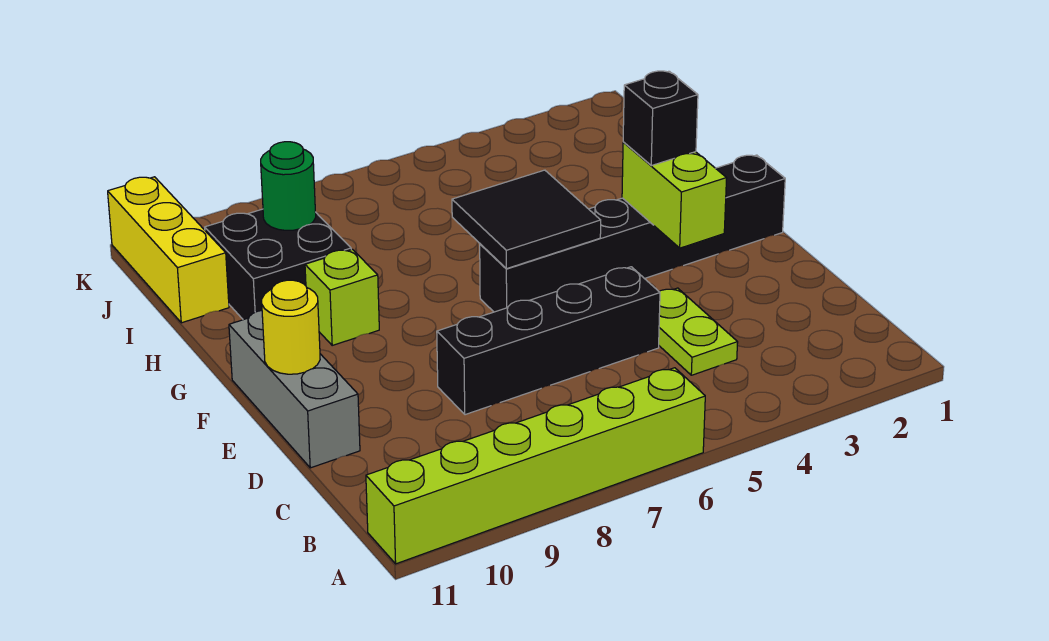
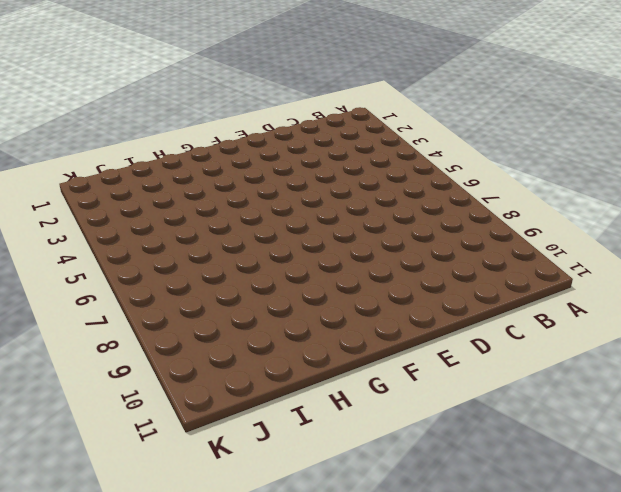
none -> lime 1x6 brick [366,368,705,564]
none -> lime 1x2 plate [659,288,738,375]
none -> black 1x4 brick [437,267,660,415]

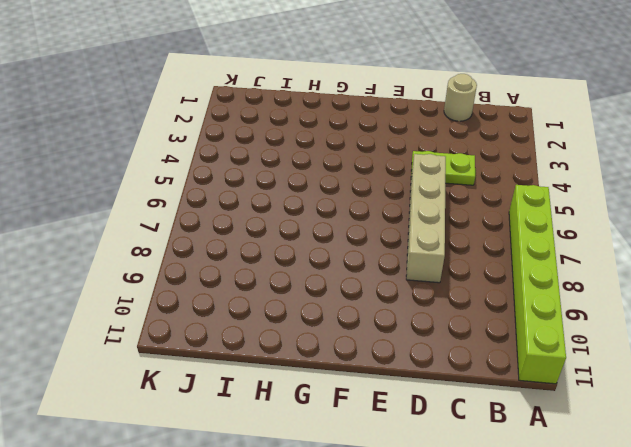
tan 1x1 round brick [444,74,477,121] -> none
tan 1x4 brick [406,154,446,283] -> black 1x4 brick [437,267,660,415]
none -> grey 1x3 brick [229,311,360,468]
none -> black 1x6 brick [480,155,785,312]
none -> lime 1x1 brick [305,249,379,345]

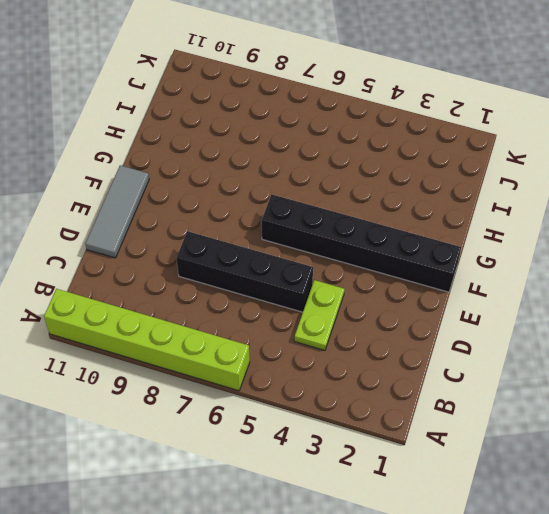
grey 1x3 tile [85,165,149,258] -> grey 1x3 brick [229,311,360,468]
none -> lime 1x1 brick [305,249,379,345]
none -> black 2x2 brick [205,209,351,320]
none -> yellow 1x3 brick [108,177,229,323]

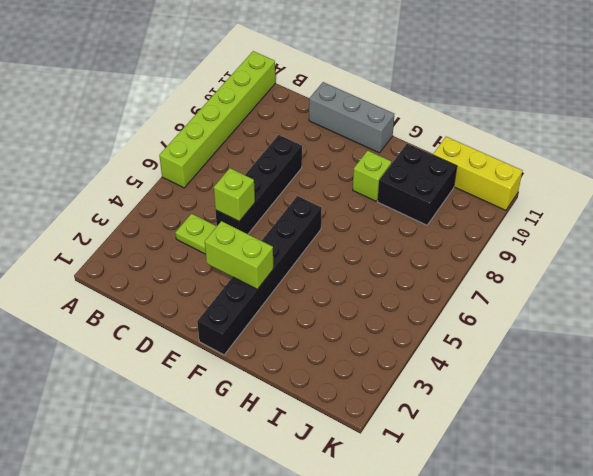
lime 1x1 brick [214,168,255,221] -> none
none -> yellow 1x1 round brick [262,280,320,374]
none -> black 2x2 tile [452,170,601,269]
none -> green 1x1 round brick [261,142,316,230]

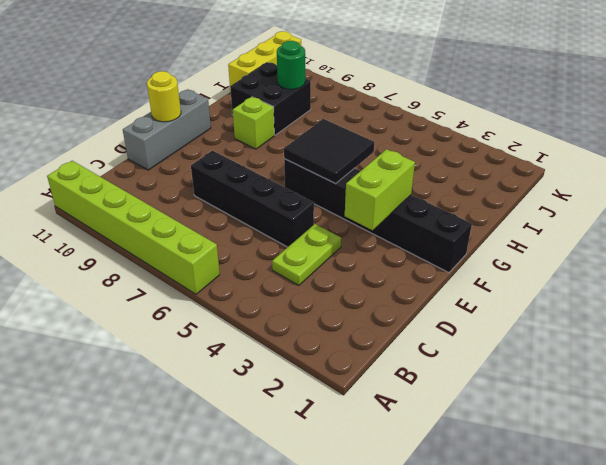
none -> black 1x1 brick [623,71,698,166]

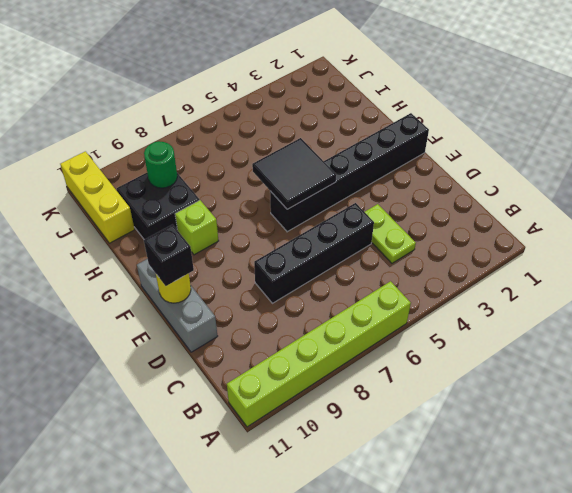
black 1x1 brick [144,225,194,286] -> black 1x1 brick moved to [623,71,698,166]
none -> lime 1x2 brick [622,142,727,248]

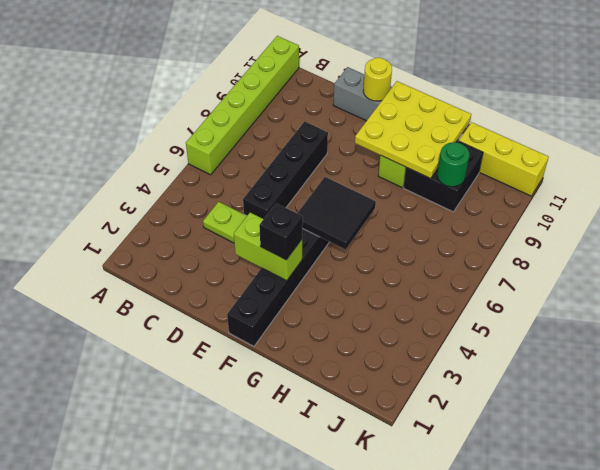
yellow 3x3 plate [355,81,471,179] -> none

